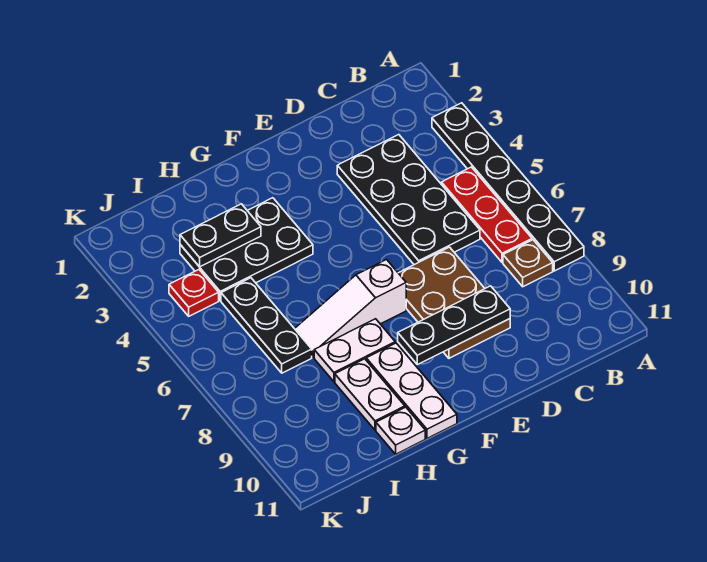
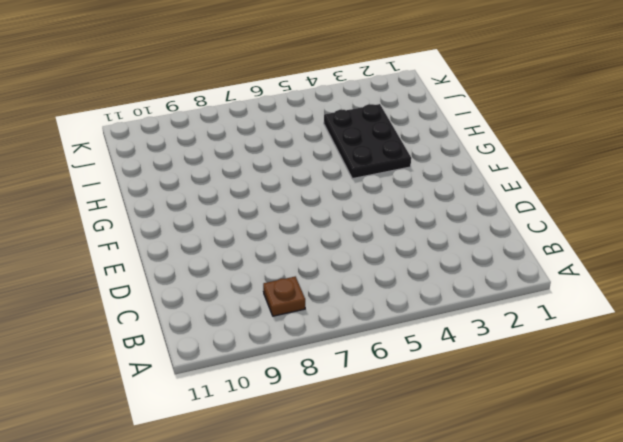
none -> black 1x6 plate [432,103,584,271]
none -> red 1x3 plate [441,167,532,263]
none -> black 2x4 plate [337,135,480,265]

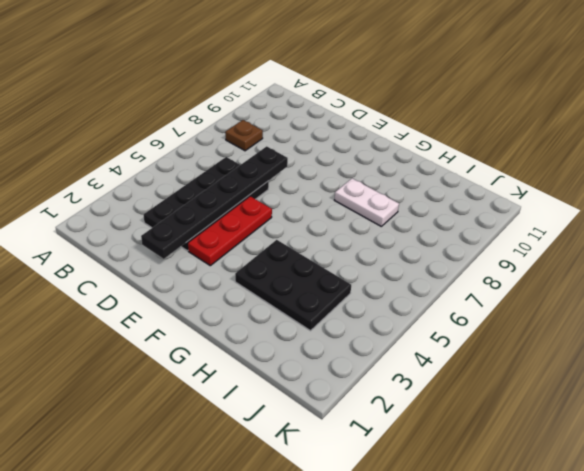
black 1x6 plate [141,146,288,259] -> black 1x6 plate moved to [432,103,584,271]
red 1x3 plate [188,196,272,266] -> red 1x3 plate moved to [441,167,532,263]
none -> brown 2x3 plate [399,247,510,358]
none -> white 1x3 slope [295,260,406,357]
none -> white 1x3 plate [366,343,457,438]

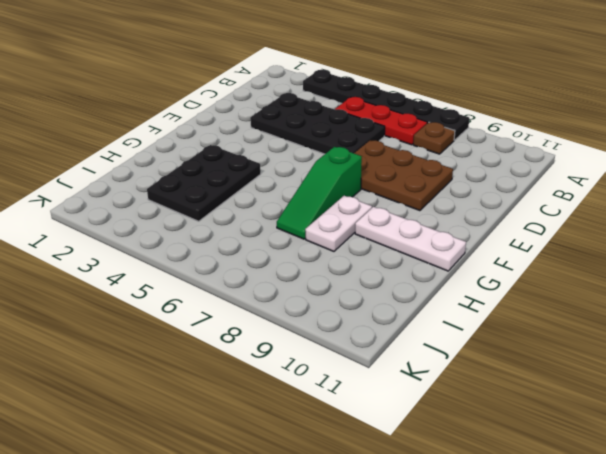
green 1x3 slope [277,147,362,239] -> white 1x3 slope [295,260,406,357]
none -> white 1x2 plate [335,359,405,430]
none -> white 1x1 plate [376,407,425,454]
none -> black 1x3 plate [221,278,312,373]

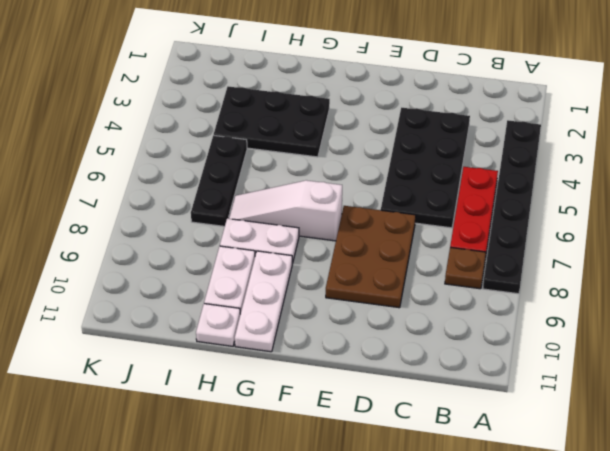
none -> red 1x1 plate [169,270,219,316]
none -> black 1x3 plate [398,286,510,365]
none -> black 1x2 plate [180,204,261,267]

